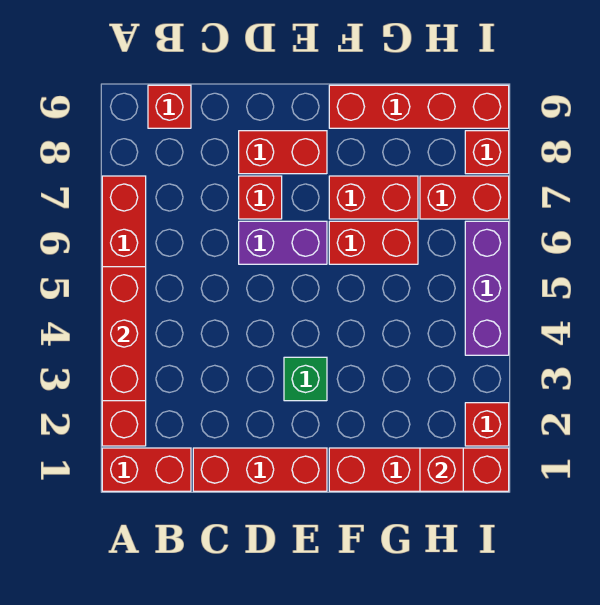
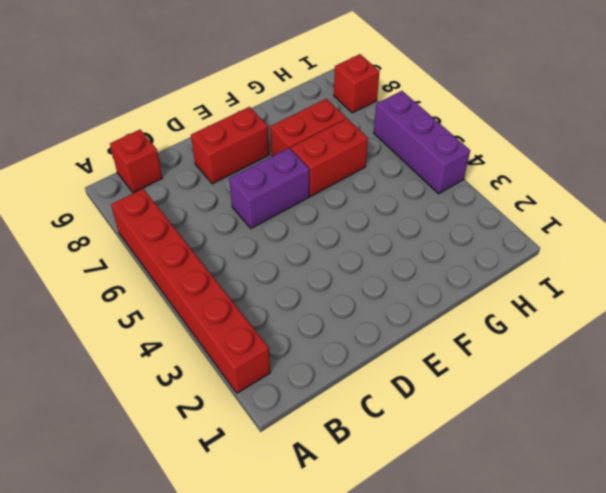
none -> red 1x2 brick [102,448,191,491]
none -> red 1x3 brick [193,448,327,491]
none -> red 1x1 brick [239,176,282,219]

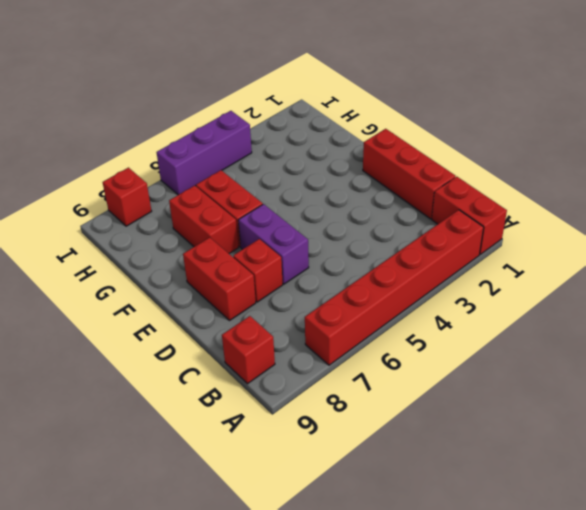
none -> green 1x1 brick [284,357,327,401]
none -> red 1x4 brick [329,448,509,491]
none -> red 1x4 brick [329,85,509,128]

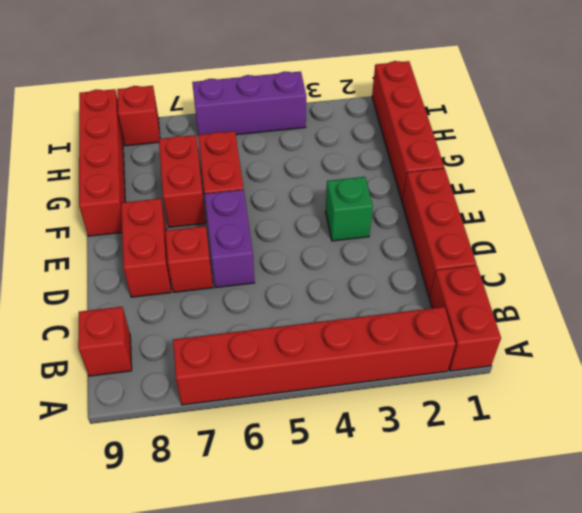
none -> red 1x2 brick [420,176,509,219]
none -> red 1x1 brick [465,403,509,446]
none -> red 1x3 brick [102,267,146,401]

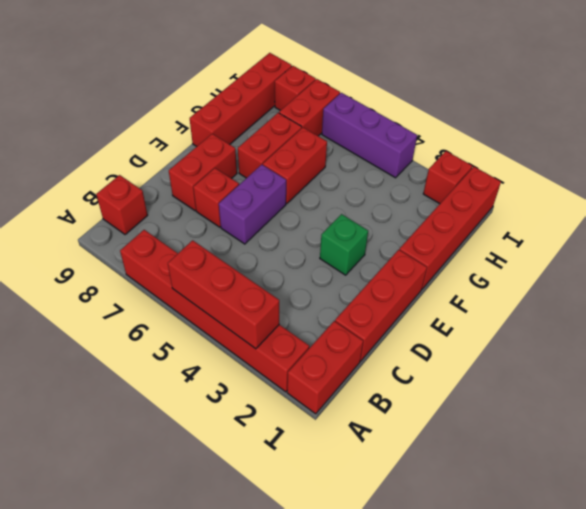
none -> red 1x1 brick [420,448,463,491]

